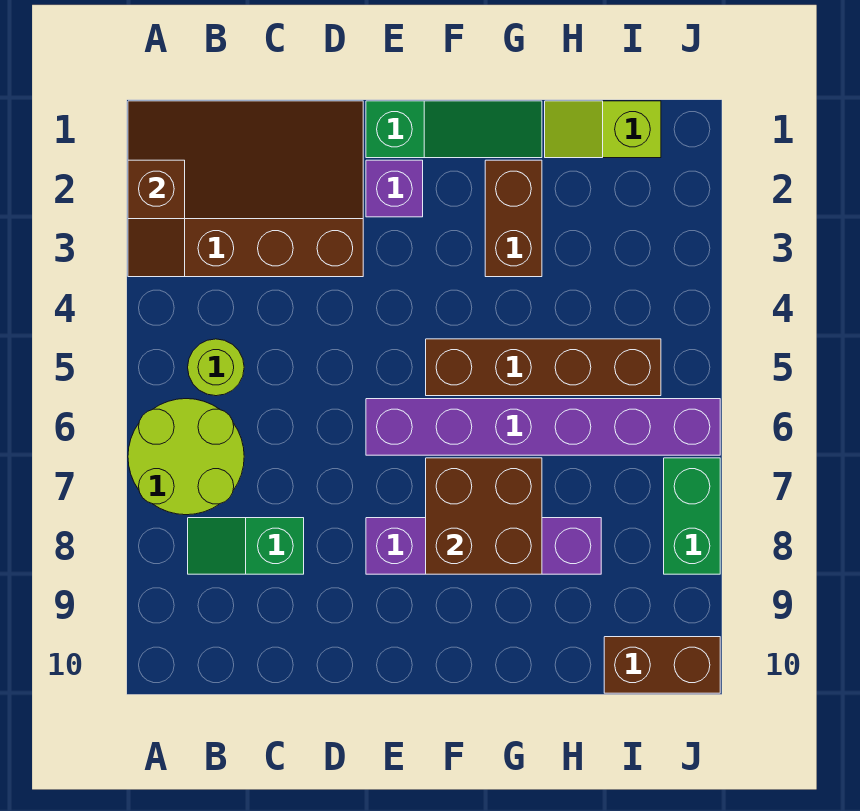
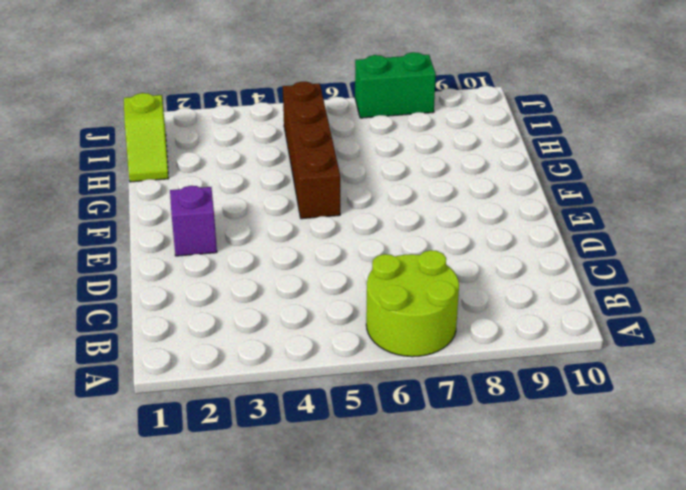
none -> brown 3x4 slope [128,101,363,277]
none -> lime 1x1 round brick [188,339,244,396]
none -> green 1x2 slope [188,518,304,574]

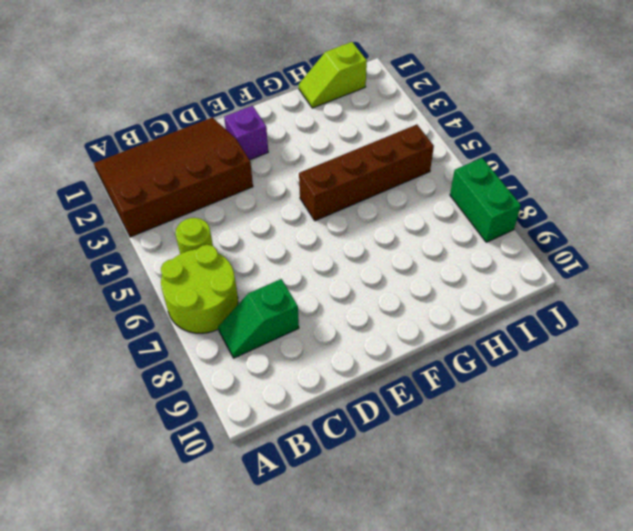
none -> green 1x3 slope [366,101,542,158]
none -> purple 1x6 brick [366,399,720,455]
none -> purple 1x4 brick [366,518,601,574]

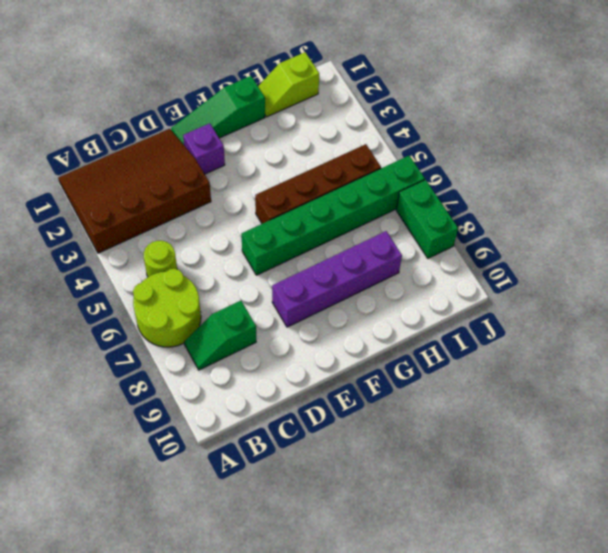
green 1x3 slope [171,76,265,145] -> green 1x3 slope turned to [366,101,542,158]
green 1x6 brick [241,156,425,275] -> purple 1x6 brick [366,399,720,455]
none -> brown 1x2 brick [485,160,542,277]
none -> brown 1x2 brick [604,637,720,693]
none -> brown 1x2 slope [128,160,185,277]

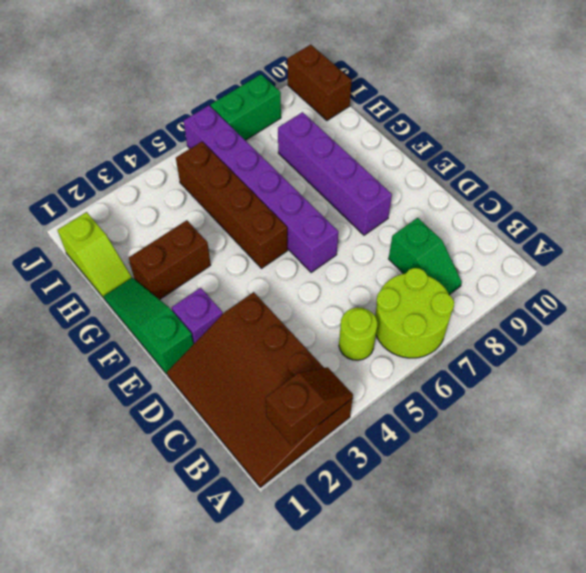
none -> brown 2x2 brick [426,458,542,574]

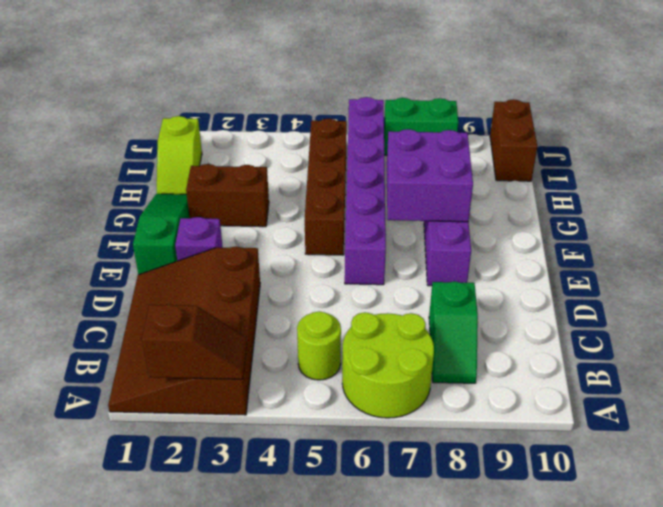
purple 2x2 brick [387,129,473,222] -> brown 2x2 brick [426,458,542,574]

